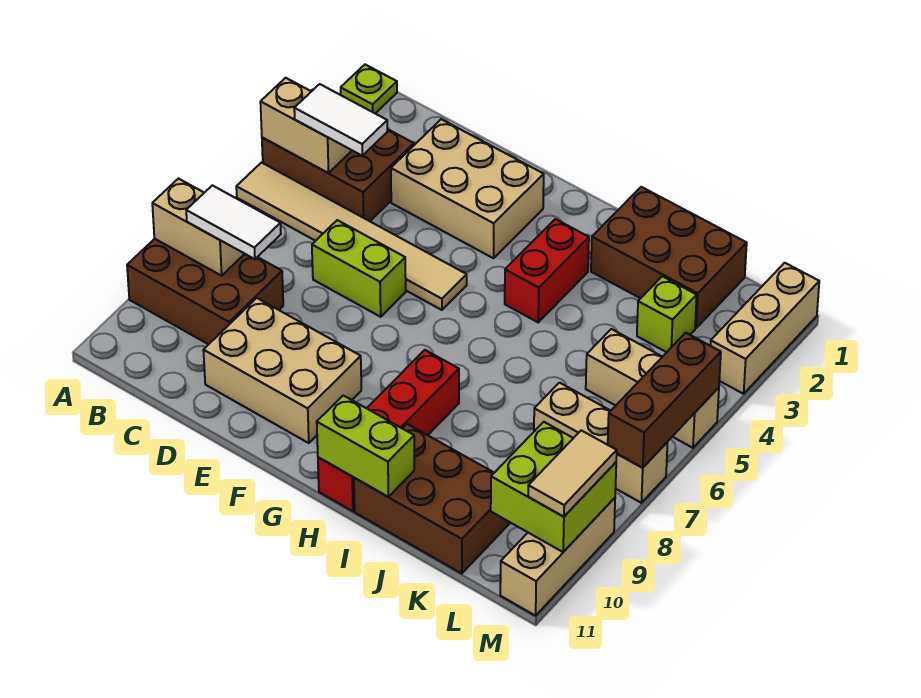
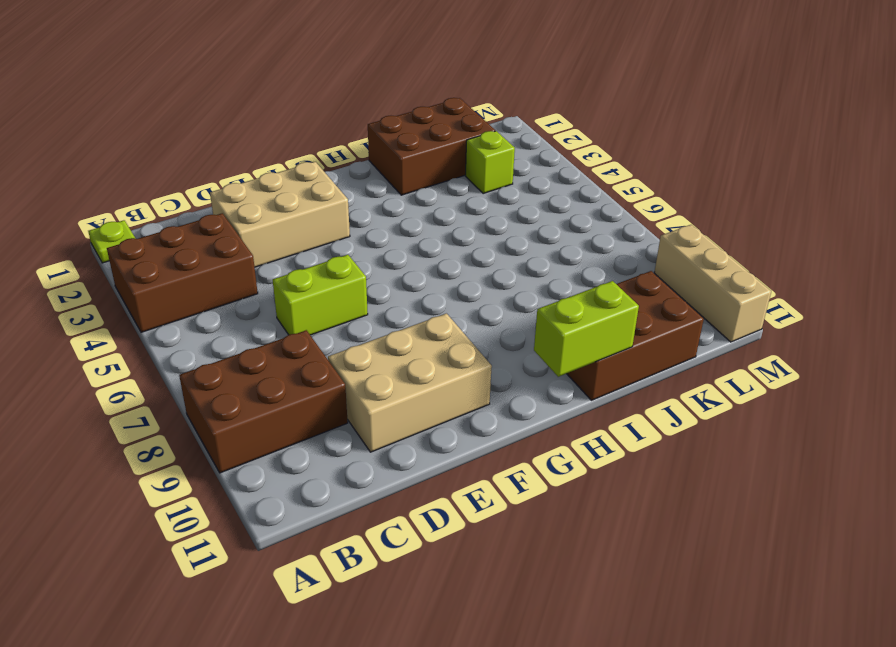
none -> tan 1x6 tile [236,163,467,310]
none -> red 1x2 brick [505,219,589,322]
none -> red 1x4 brick [318,350,459,511]

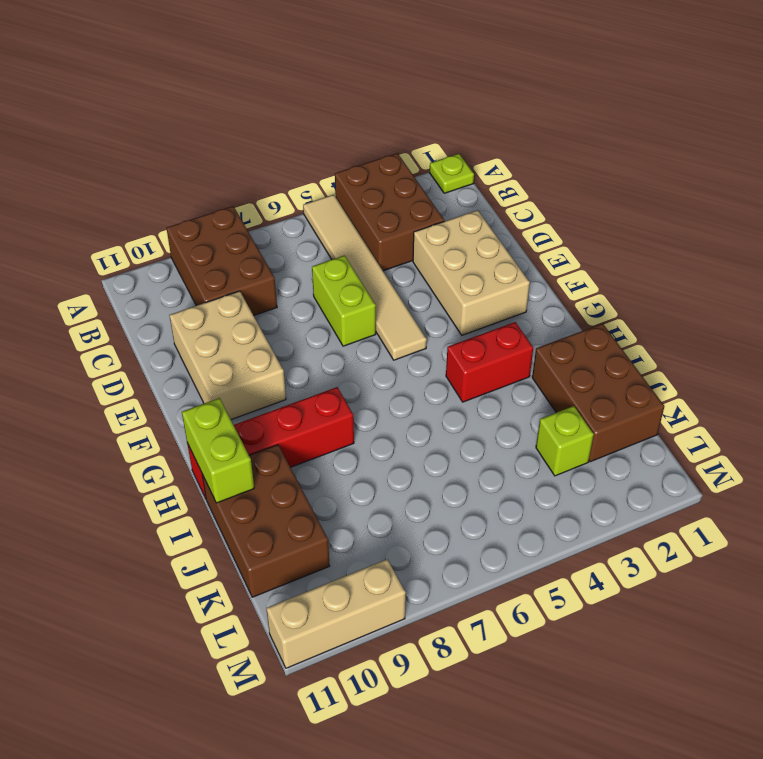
none -> tan 1x3 brick [586,329,719,448]
none -> tan 1x3 brick [534,383,668,503]
none -> tan 1x3 brick [710,263,819,394]

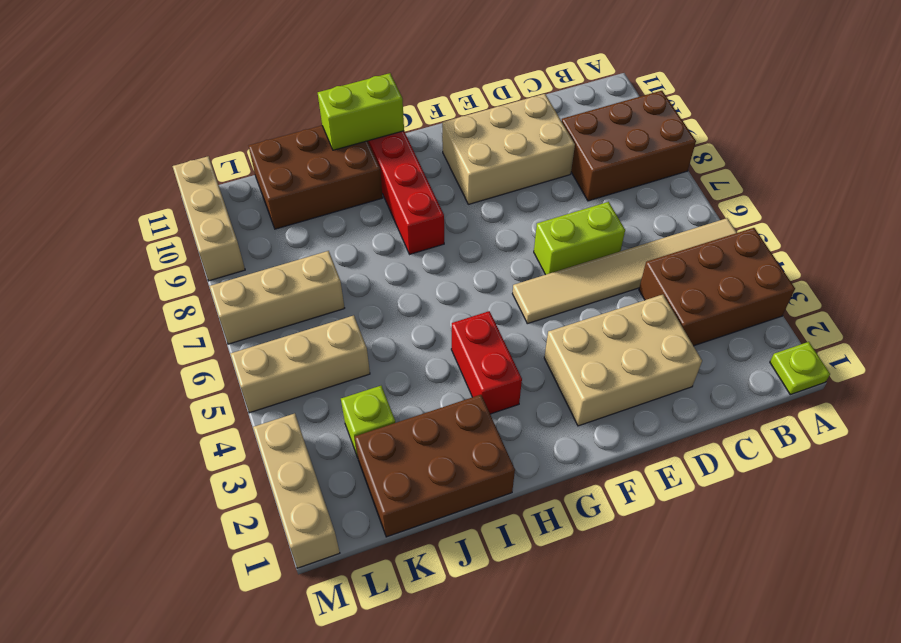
none -> tan 1x2 brick [260,78,352,173]
none -> tan 1x2 brick [152,179,244,276]
none -> lime 2x2 brick [491,422,616,552]

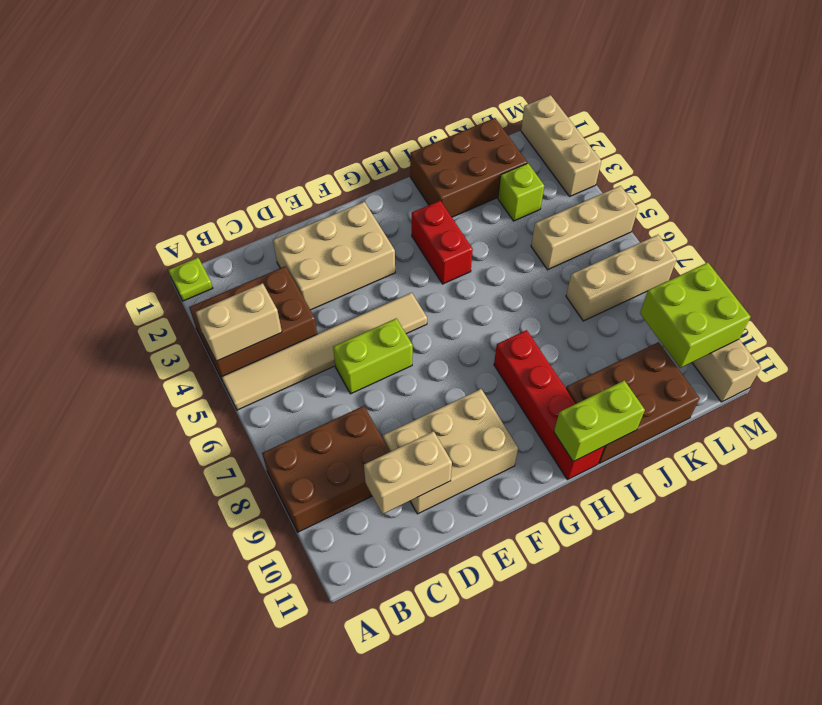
tan 1x2 brick [364,431,452,514] -> tan 1x2 brick moved to [152,179,244,276]
none -> brown 1x3 brick [608,333,721,468]
none -> white 1x2 tile [294,84,387,155]
none -> white 1x2 tile [186,185,281,259]

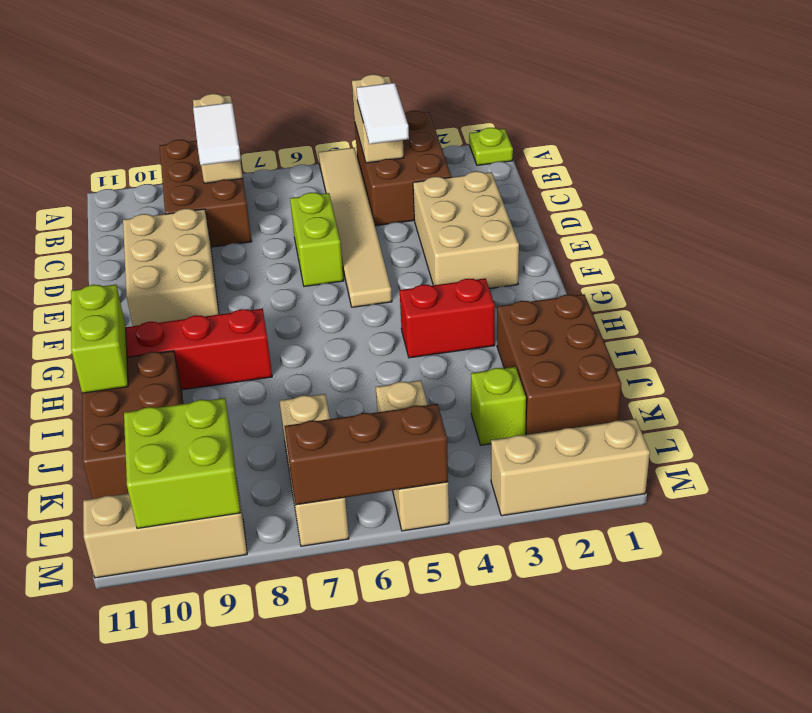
none -> tan 1x2 tile [528,430,617,517]

